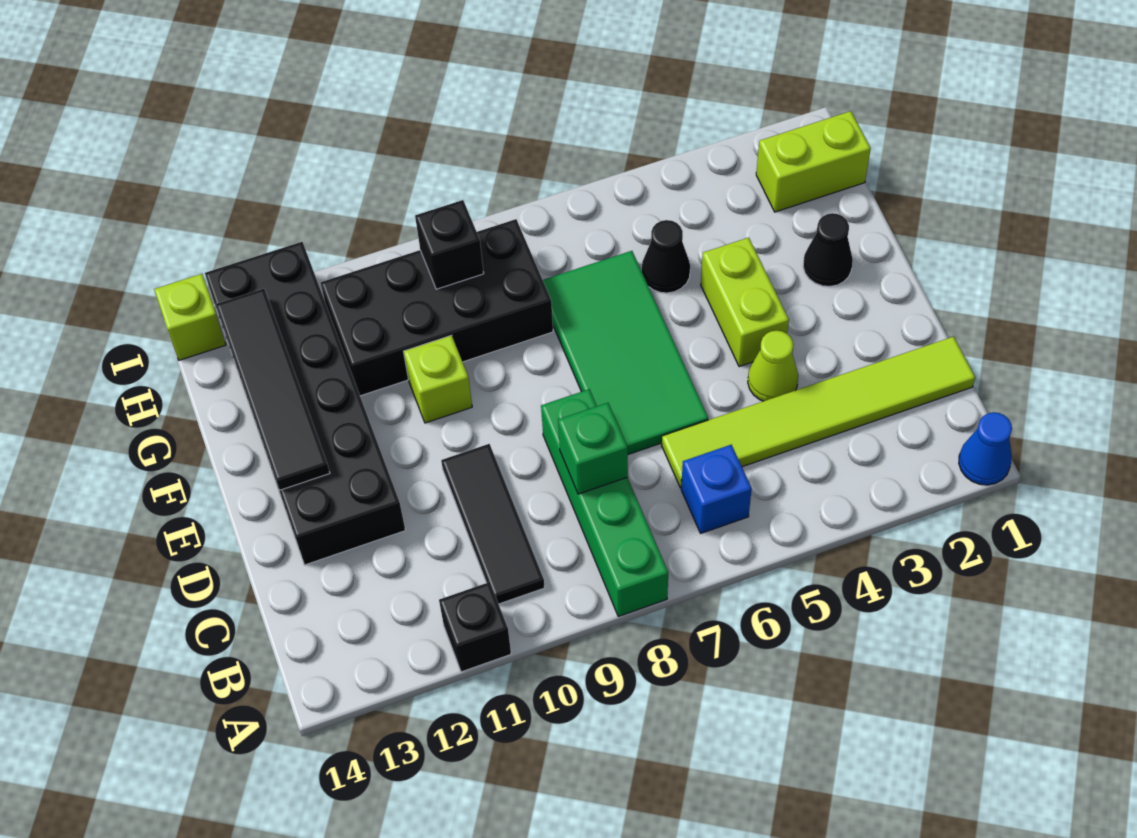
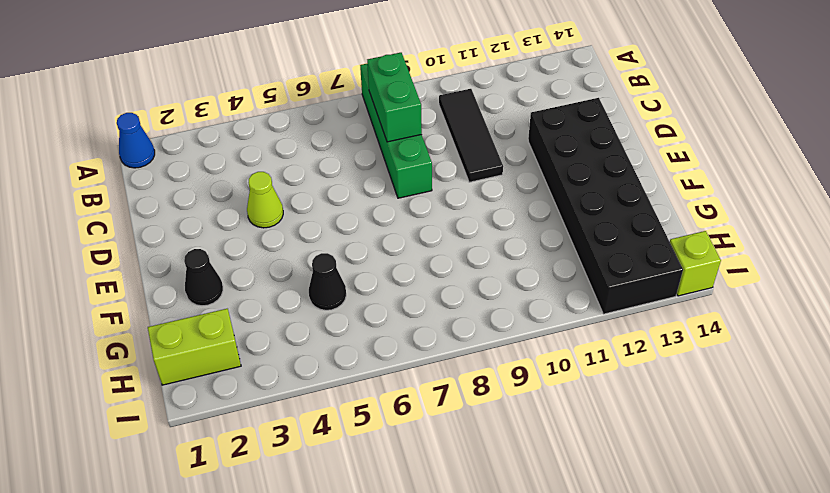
green 1x2 brick [367,53,422,142] -> green 1x1 brick [558,403,628,494]
none -> black 1x1 brick [439,582,511,672]
none -> blue 1x1 brick [681,445,752,533]
none -> lime 1x6 tile [662,336,975,488]

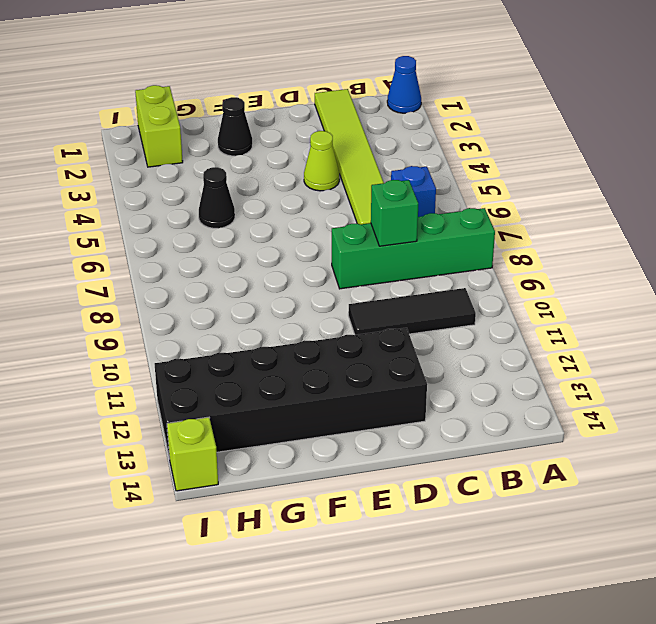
none -> black 1x1 brick [439,582,511,672]
none -> green 2x4 tile [543,251,708,454]
none -> lime 1x2 brick [701,238,789,367]

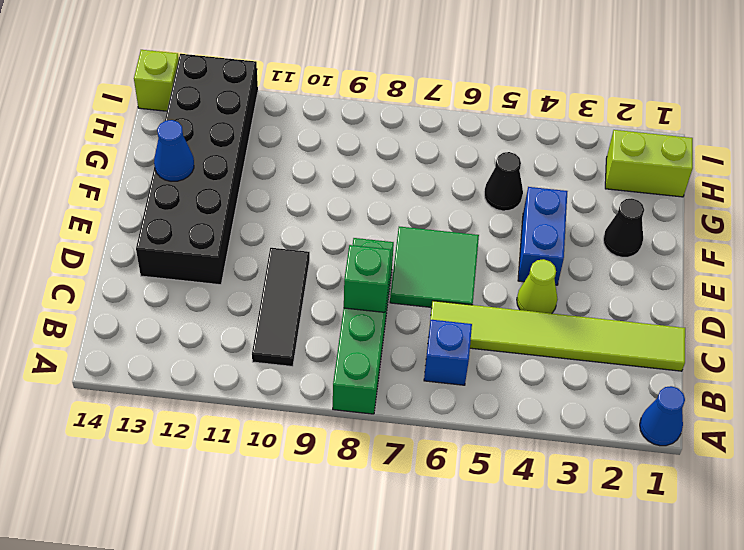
green 2x2 tile [390,227,479,307] -> green 2x4 tile [543,251,708,454]
blue 1x2 brick [518,187,568,285] -> lime 1x2 brick [701,238,789,367]
blue 1x1 cone [154,120,194,181] -> black 1x4 tile [216,289,330,490]
none -> black 1x1 brick [439,582,511,672]
none -> lime 1x1 brick [404,335,472,423]
none -> black 2x4 brick [321,219,553,396]

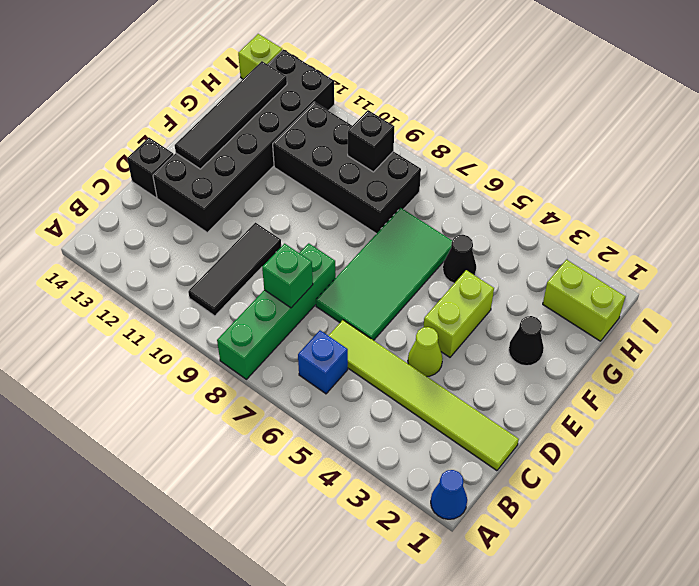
black 1x1 brick [127,138,174,198] -> black 1x1 brick moved to [439,582,511,672]
none -> lime 1x1 brick [404,335,472,423]

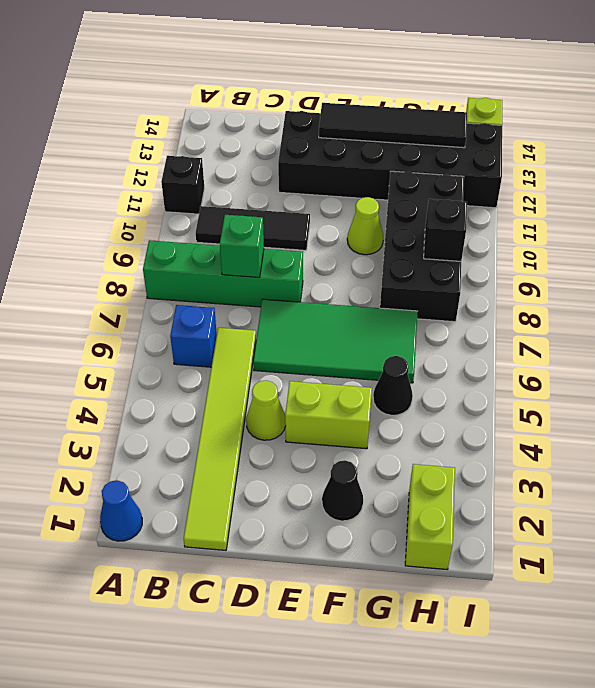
lime 1x1 cone [347,197,383,255] -> lime 1x1 brick [404,335,472,423]

